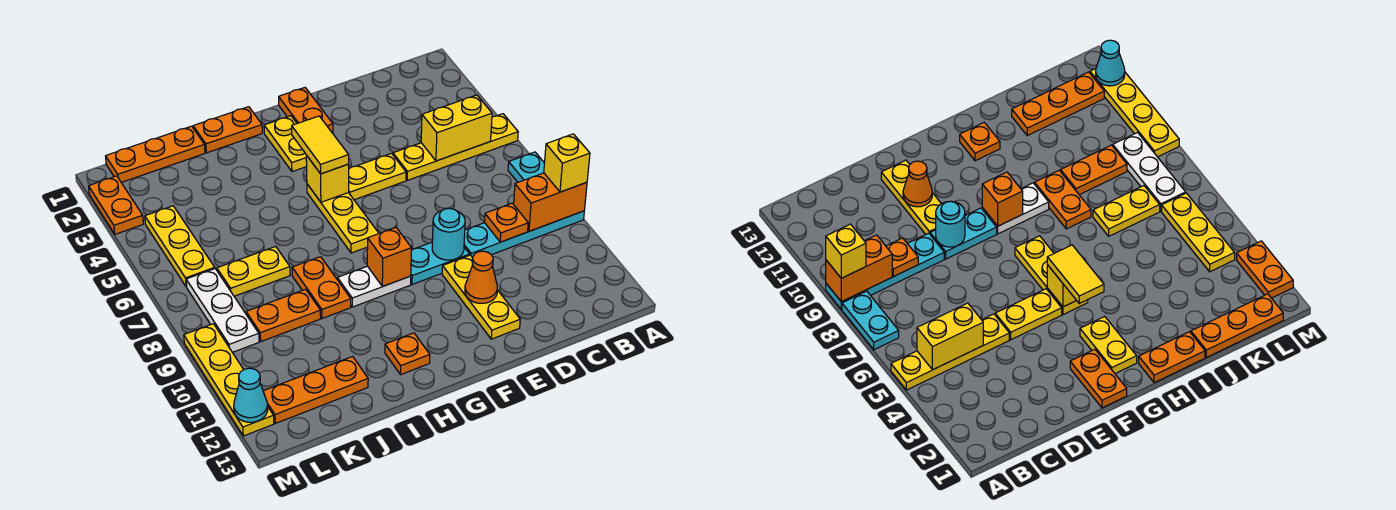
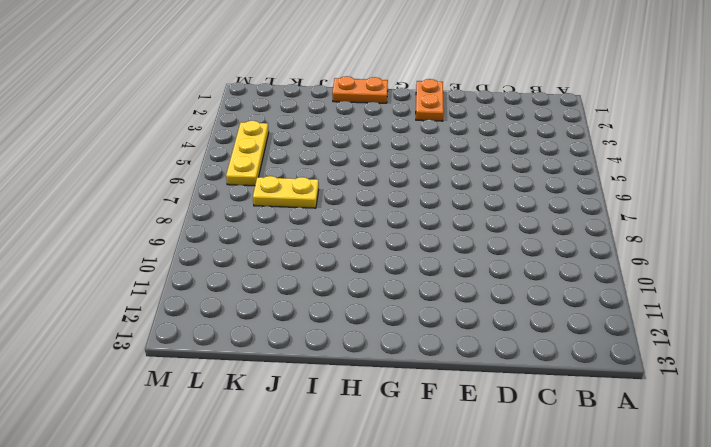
none -> yellow 1x4 plate [393,114,518,180]
none -> cyan 1x2 plate [508,152,544,182]
none -> cyan 1x4 plate [464,211,584,258]
none -> yellow 1x2 plate [349,153,406,200]

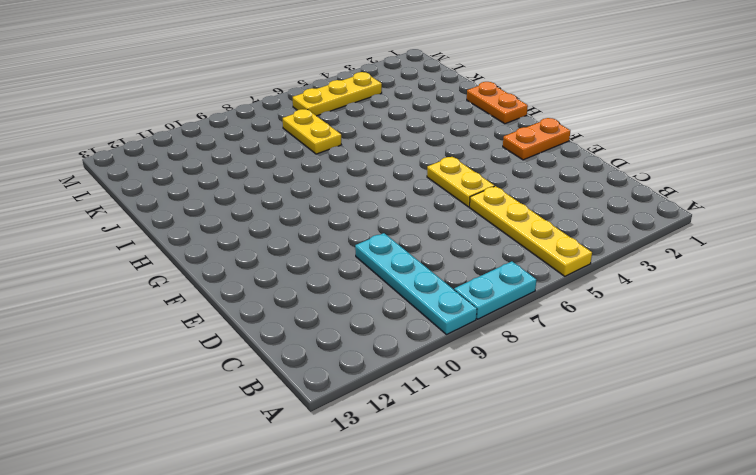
none -> cyan 1x2 plate [411,242,470,284]
none -> yellow 1x3 plate [442,255,520,339]
none -> yellow 1x2 plate [264,116,307,172]
none -> yellow 1x3 plate [307,184,379,253]

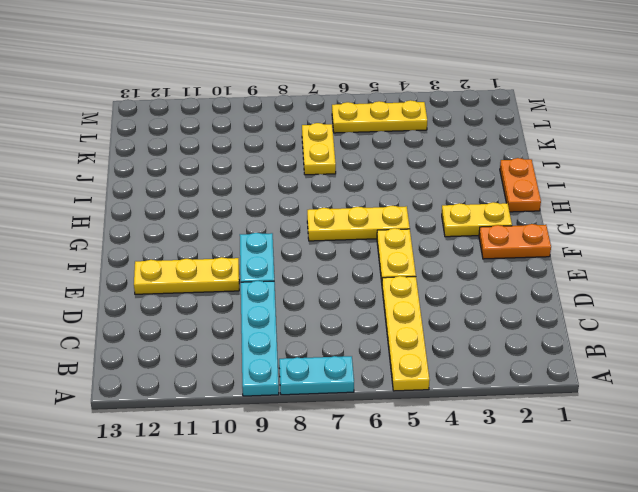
none -> white 1x2 plate [337,266,411,307]
none -> orange 1x1 plate [385,333,430,375]
none -> orange 1x2 plate [292,257,351,318]
none -> orange 1x3 plate [106,126,205,182]

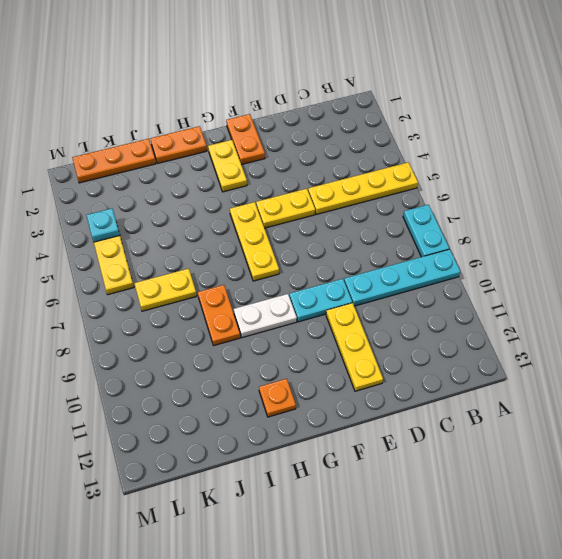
cyan 1x1 plate [86,208,120,242] -> none
none -> orange 1x2 plate [246,289,321,341]
none -> orange 1x3 plate [263,356,368,423]
none -> white 1x3 plate [186,269,259,352]
none -> orange 1x2 plate [89,176,143,234]

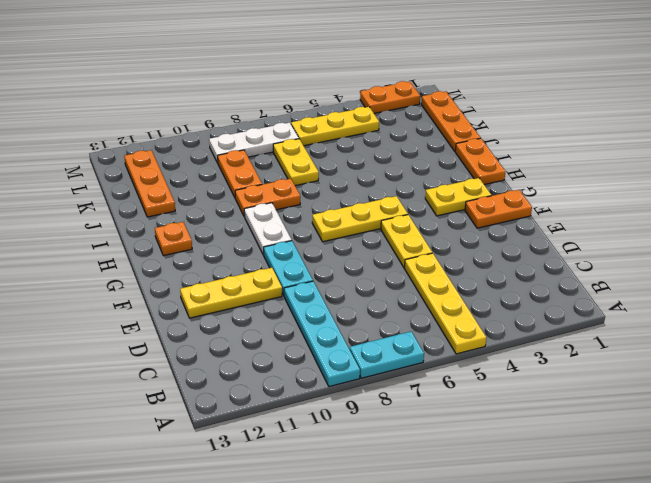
none -> yellow 1x4 plate [184,324,274,436]
none -> orange 1x2 brick [514,173,587,231]
none -> yellow 1x2 brick [421,95,492,161]
none -> orange 1x1 plate [484,203,528,242]

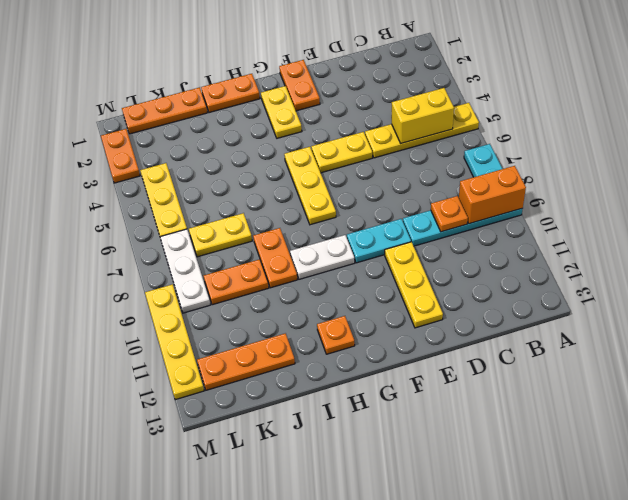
none -> cyan 1x1 round brick [432,208,465,260]
none -> orange 1x1 cone [465,251,497,303]
none -> yellow 1x1 brick [306,155,349,202]
none -> orange 1x1 brick [367,228,412,287]

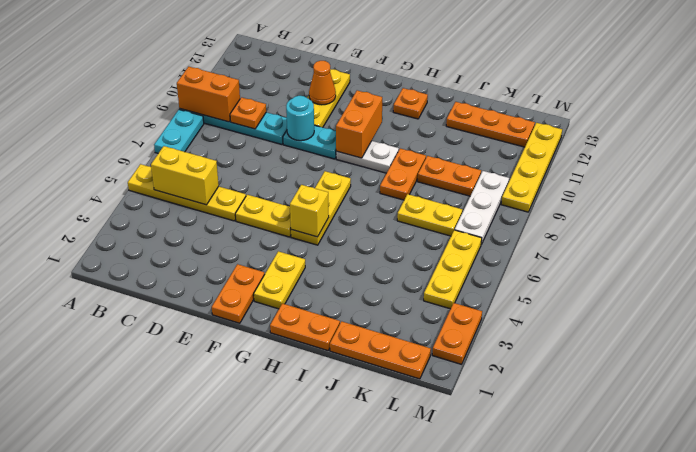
orange 1x2 brick [336,90,382,158] -> orange 1x1 brick [367,228,412,287]
none -> cyan 1x1 cone [234,368,268,422]
none -> yellow 1x1 brick [544,134,590,192]
none -> yellow 1x2 tile [292,116,349,174]

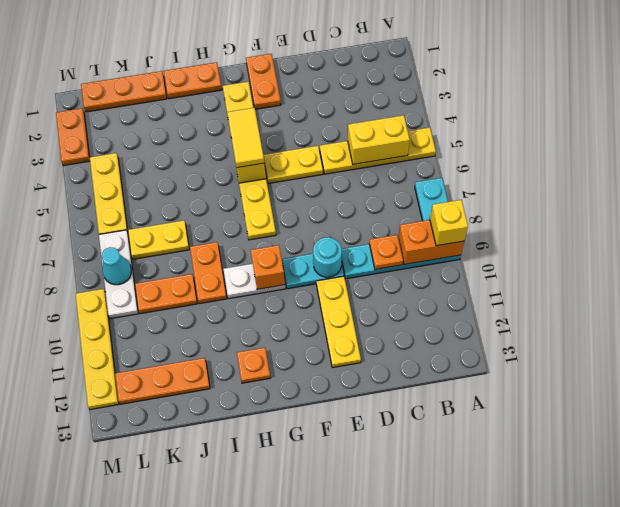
cyan 1x1 cone [101,247,131,285] -> cyan 1x1 cone moved to [234,368,268,422]
none -> orange 1x1 cone [465,251,497,303]

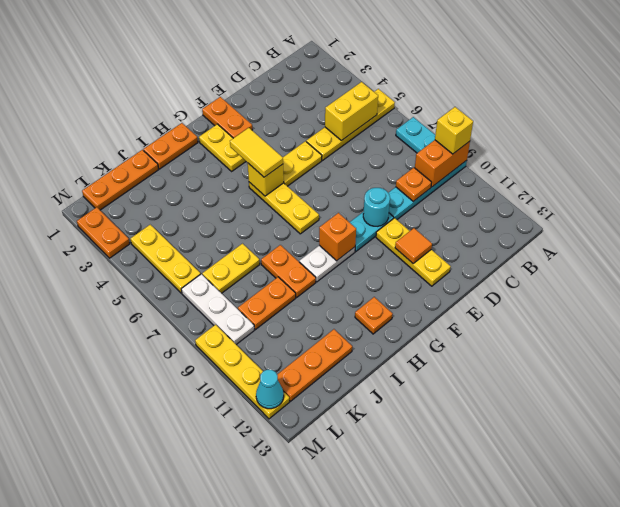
orange 1x1 tile [395,228,432,263] -> orange 1x1 cone [465,251,497,303]

